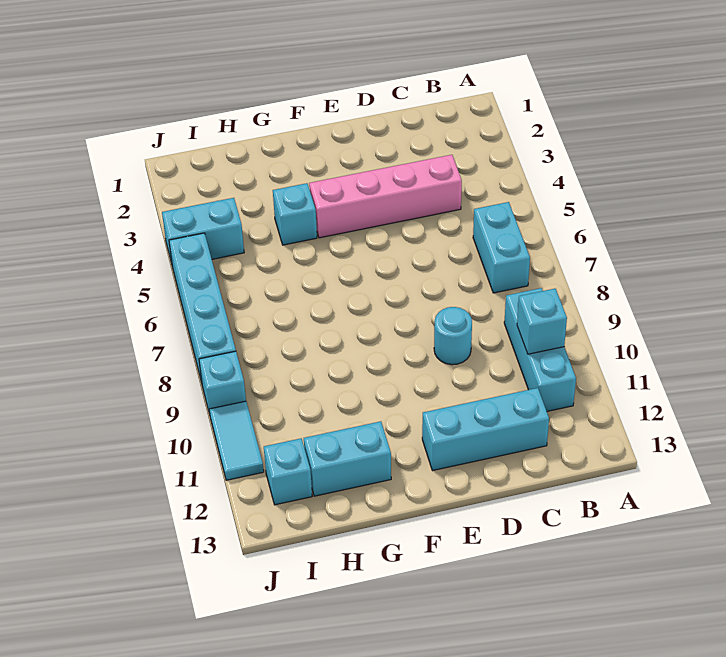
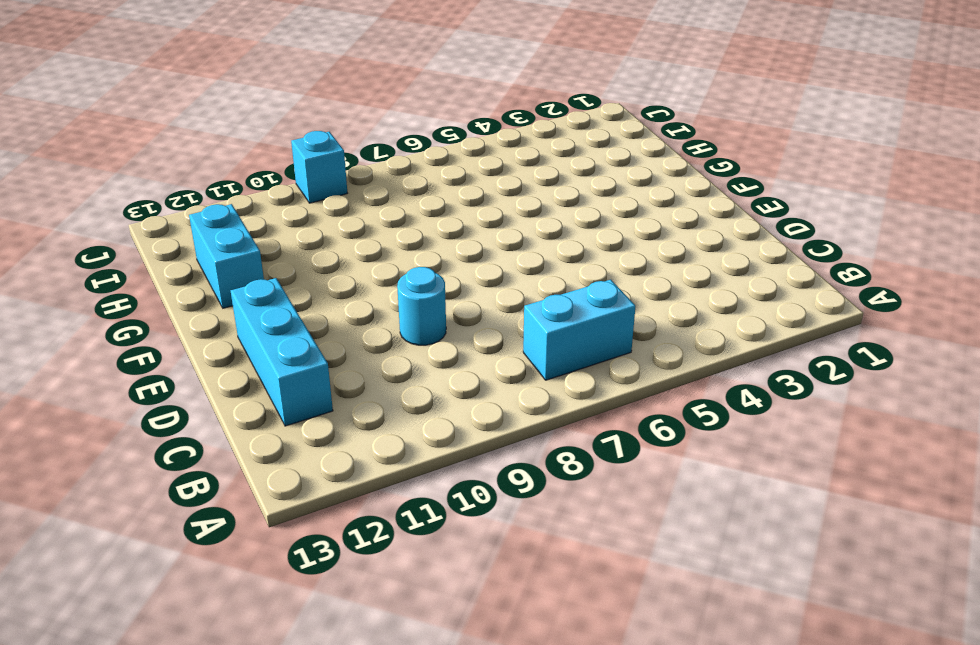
none -> cyan 1x3 brick [504,288,576,411]
none -> pink 1x4 brick [309,155,462,238]
none -> cyan 1x1 brick [273,183,317,245]

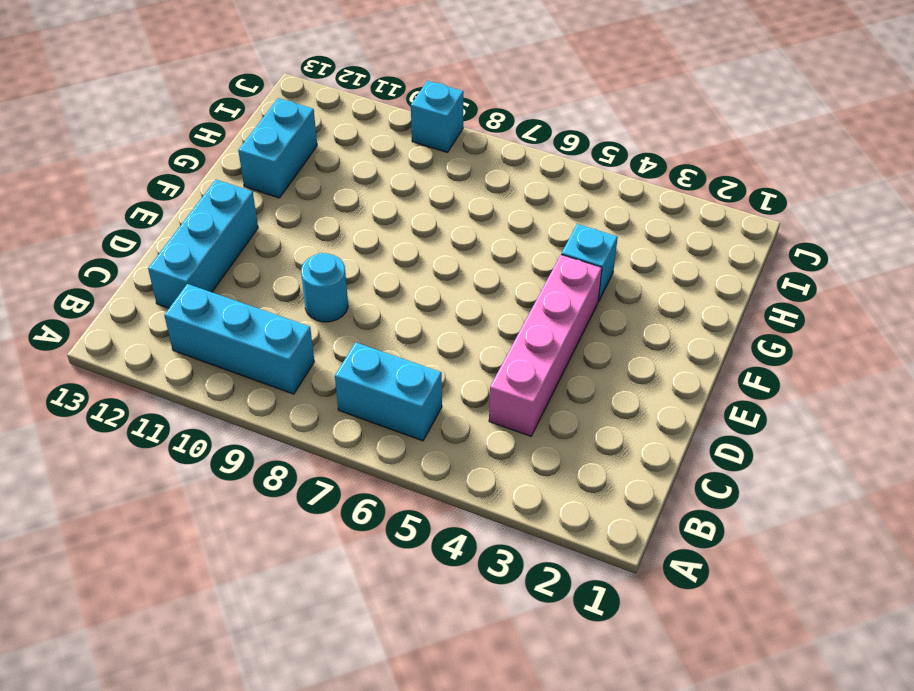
none -> cyan 1x2 brick [162,198,244,263]
none -> cyan 1x1 brick [264,439,312,505]
none -> cyan 1x4 brick [169,233,236,382]

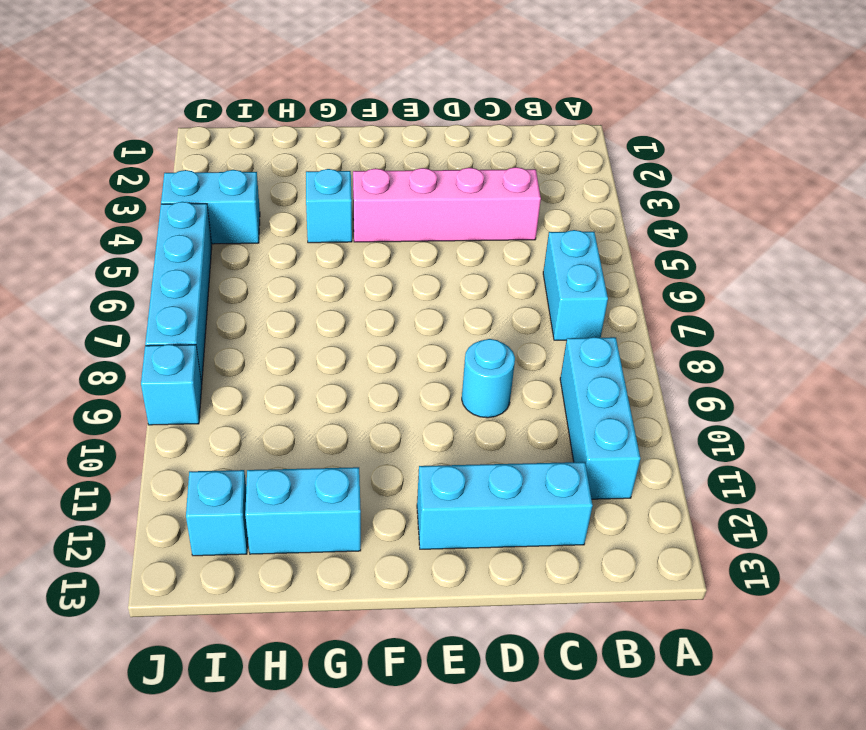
none -> cyan 1x2 tile [209,401,264,480]
none -> cyan 1x1 brick [517,289,567,354]

